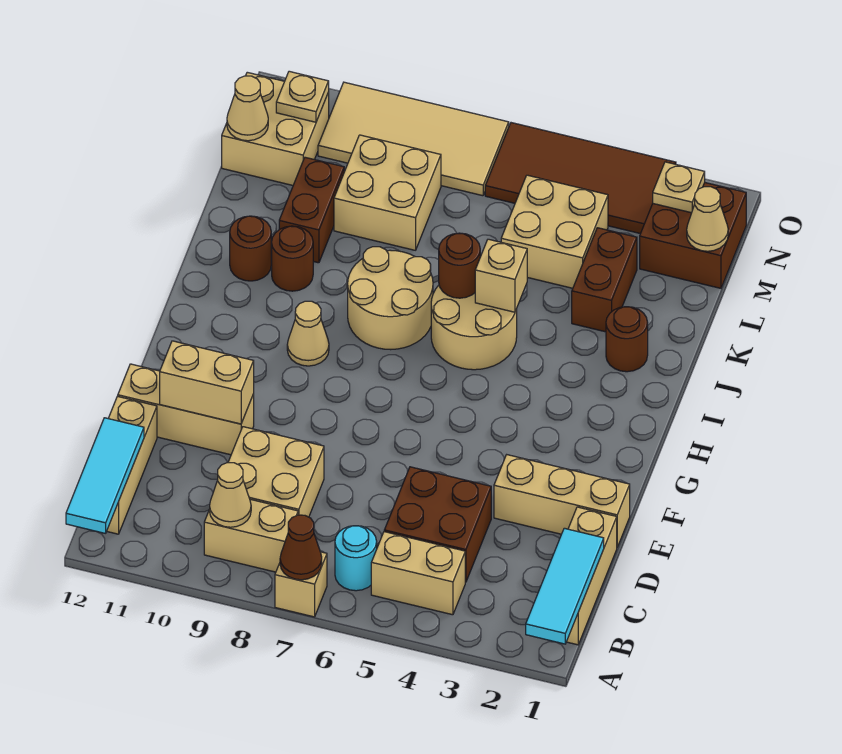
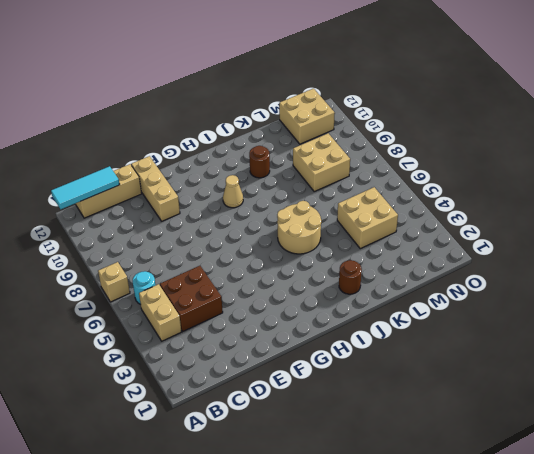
none -> tan 1x3 brick [567,507,617,645]
none -> tan 1x2 brick [204,499,298,572]
none -> tan 2x2 brick [228,427,324,517]
none -> tan 1x3 brick [494,455,630,547]

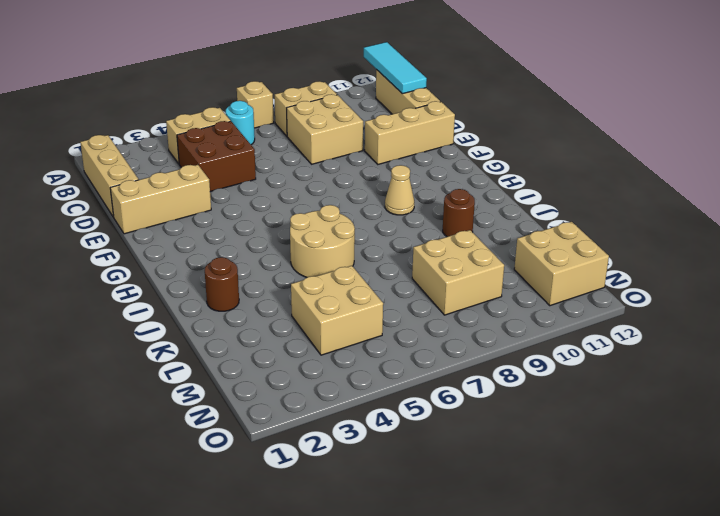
none -> tan 2x2 round brick [348,247,433,350]
none -> brown 1x1 round brick [230,216,271,281]
none -> brown 1x2 brick [572,228,637,332]
none -> brown 1x2 brick [279,157,344,263]

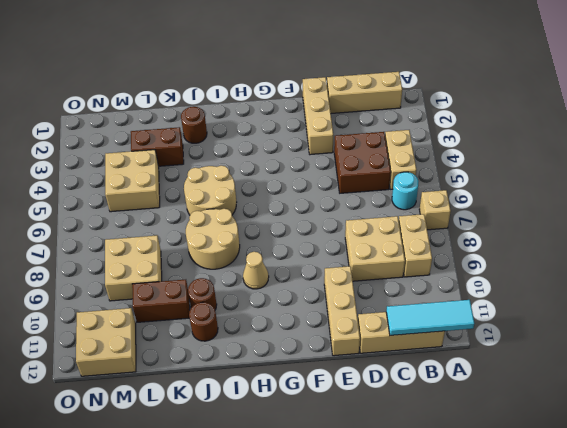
none -> brown 2x2 brick [640,183,746,288]
none -> brown 2x4 tile [485,123,676,234]
none -> tan 2x4 tile [318,82,509,196]
none -> cyan 1x3 tile [526,528,604,644]

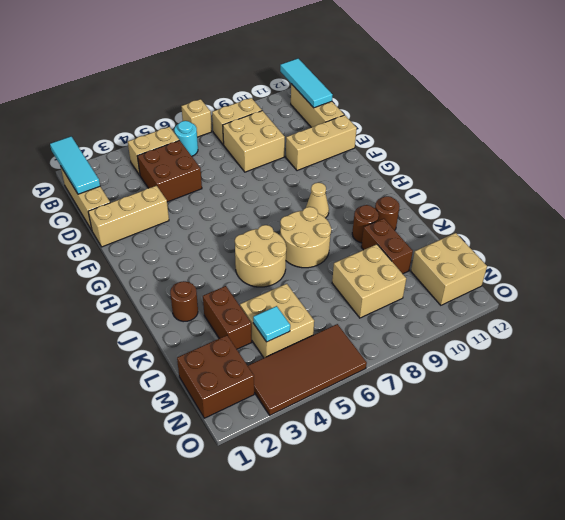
cyan 1x1 tile [253,306,290,342] -> none
none -> tan 2x4 tile [318,82,509,196]
none -> brown 1x1 cone [280,515,322,580]
none -> tan 1x1 cone [210,463,251,527]
none -> tan 1x2 brick [160,341,254,424]

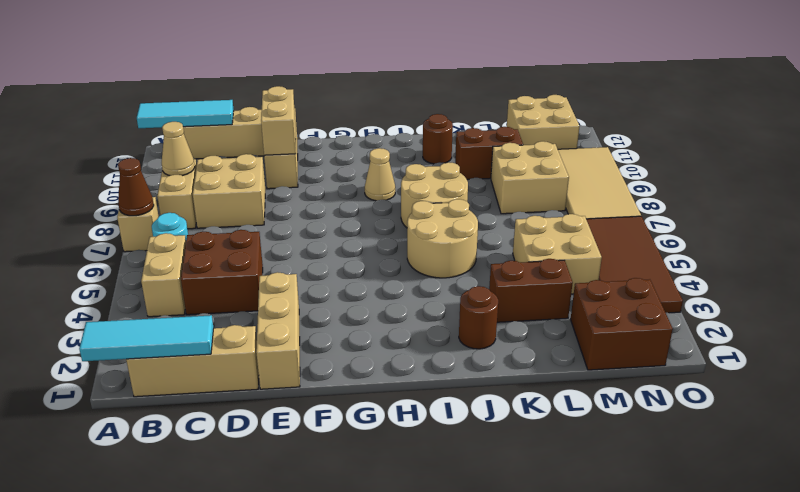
none -> brown 1x1 round brick [272,226,313,291]
none -> tan 1x1 brick [475,239,527,312]
none -> brown 1x1 round brick [439,233,480,298]
none -> tan 1x1 cone [687,187,728,251]

